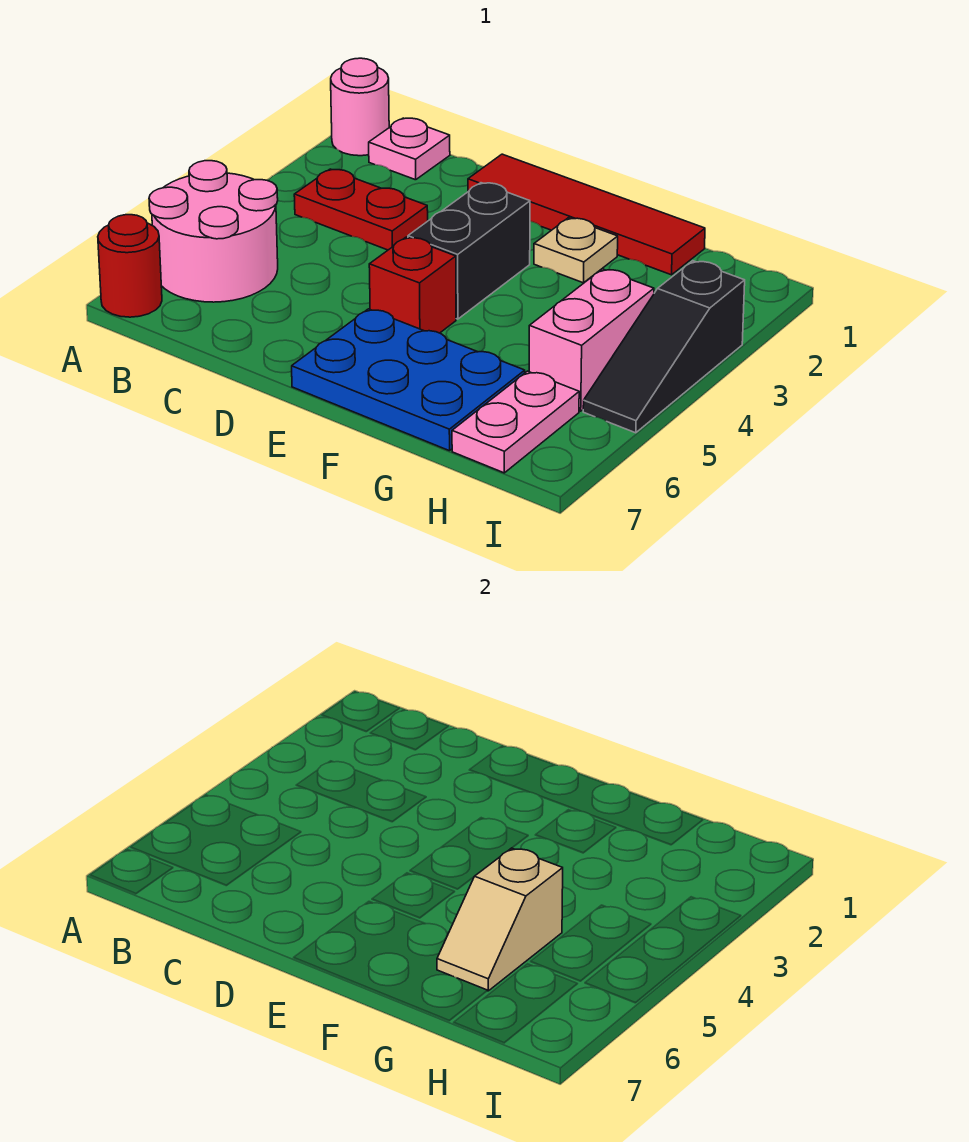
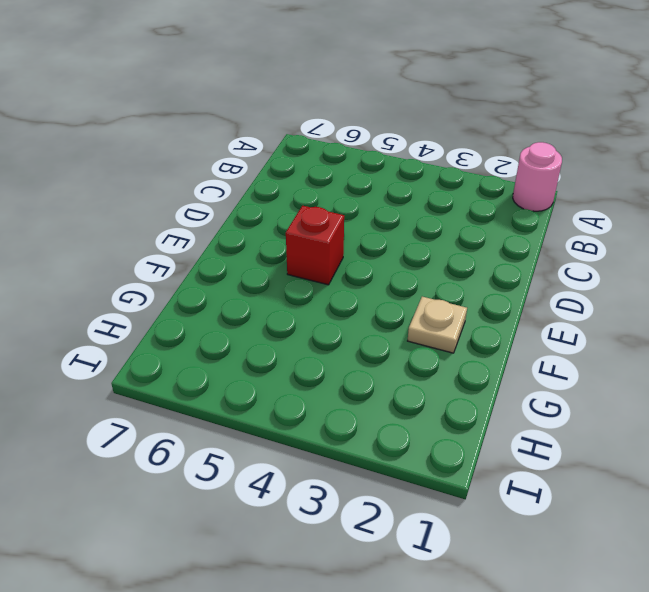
none -> pink 2x2 round brick [149,161,278,302]
none -> red 1x1 round brick [98,215,162,317]
none -> pink 1x1 plate [369,118,450,180]

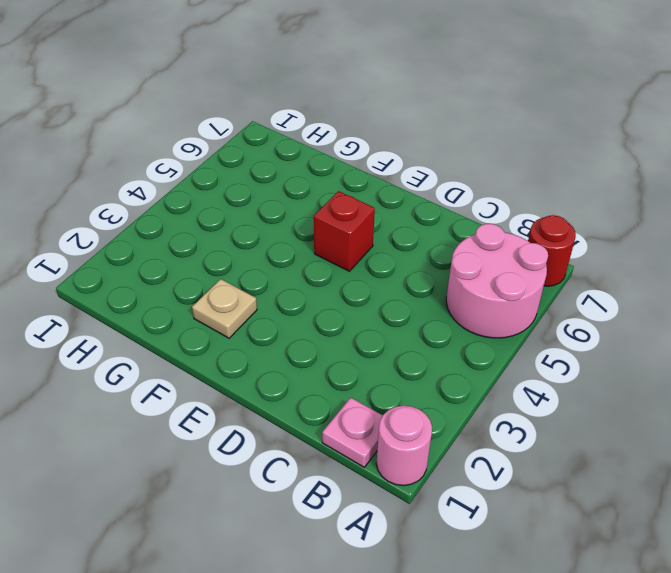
none -> red 1x2 plate [294,169,428,250]
none -> red 1x4 tile [468,154,705,275]
none -> black 1x2 brick [408,183,530,319]

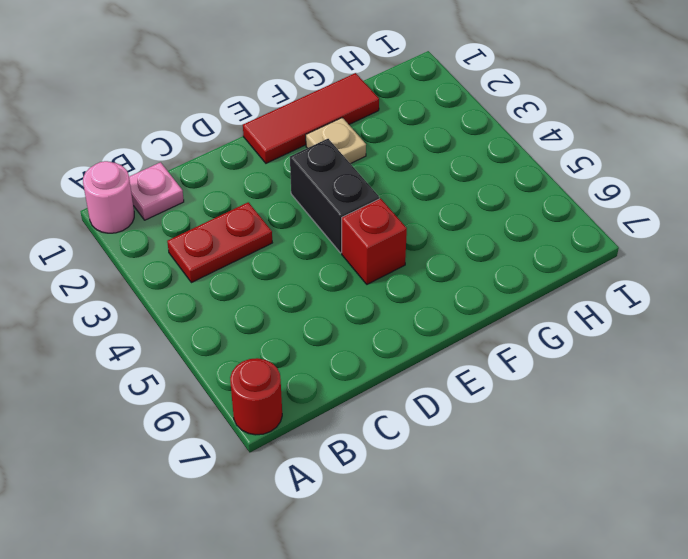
red 1x3 tile [243,73,379,163] -> red 1x4 tile [468,154,705,275]
none -> pink 2x2 round brick [149,161,278,302]
none -> blue 2x3 plate [292,309,525,451]
none -> pink 1x2 brick [529,269,654,411]

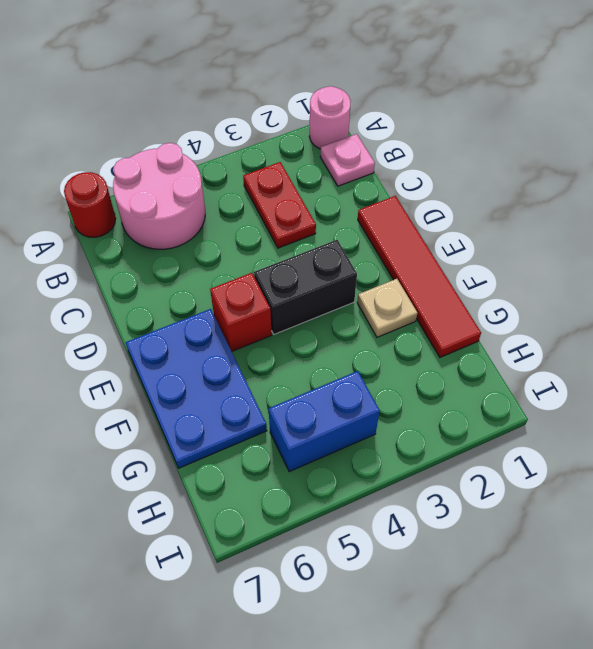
blue 1x2 brick [269,371,380,472] -> pink 1x2 brick [529,269,654,411]
none -> pink 1x2 plate [452,371,579,473]
none -> black 1x3 slope [583,261,745,433]
none -> tan 1x2 slope [437,848,563,991]

